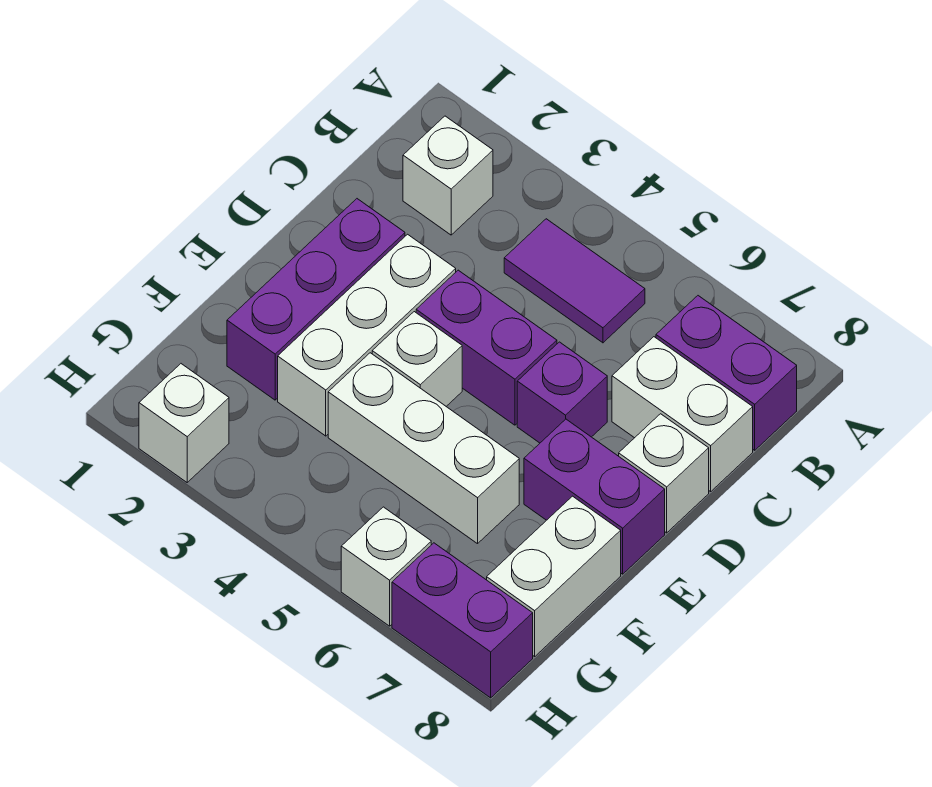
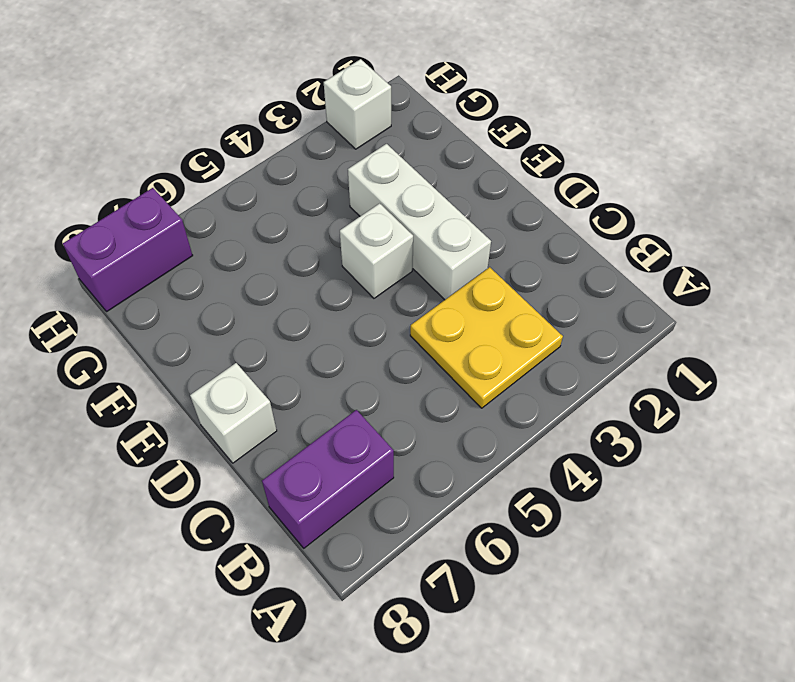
yellow 2x2 plate [410,267,563,408] -> purple 1x2 tile [504,219,645,343]
none -> white 1x1 brick [403,116,493,235]
none -> white 1x2 brick [612,337,753,491]
none -> purple 1x3 brick [227,199,405,400]

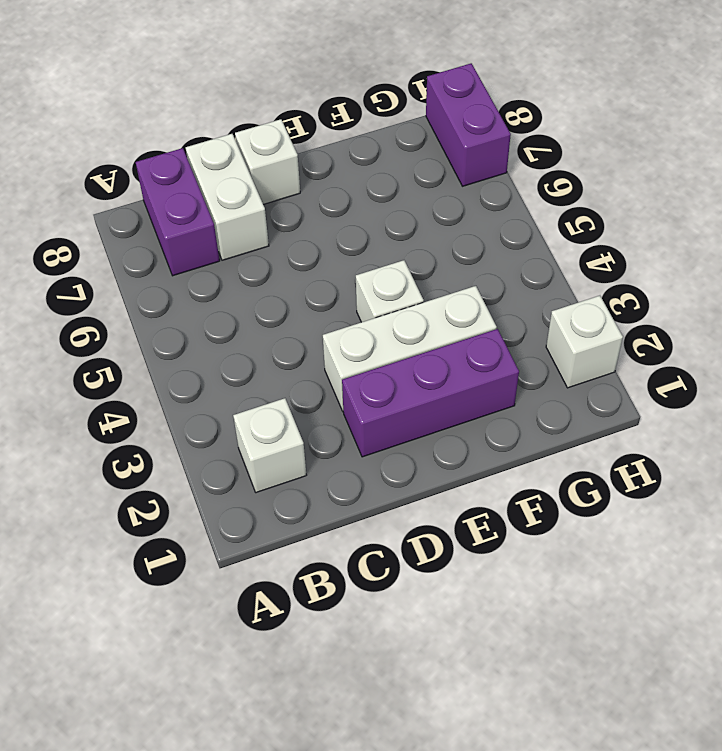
none -> purple 1x2 tile [504,219,645,343]
none -> purple 1x2 brick [416,270,557,425]
none -> purple 1x1 brick [517,342,607,443]

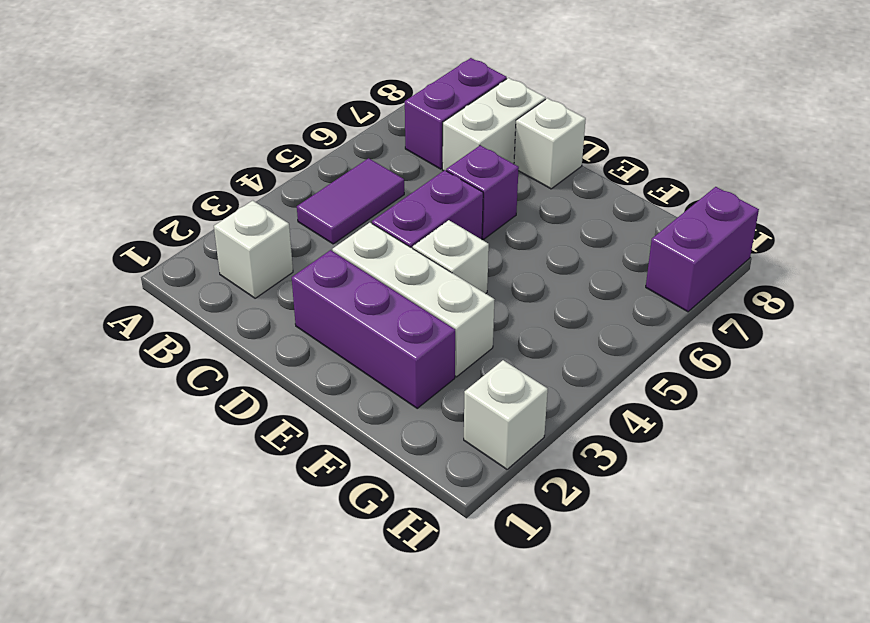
none -> purple 1x2 brick [524,419,665,574]
none -> white 1x3 brick [328,353,519,544]
none -> white 1x2 brick [487,496,621,656]

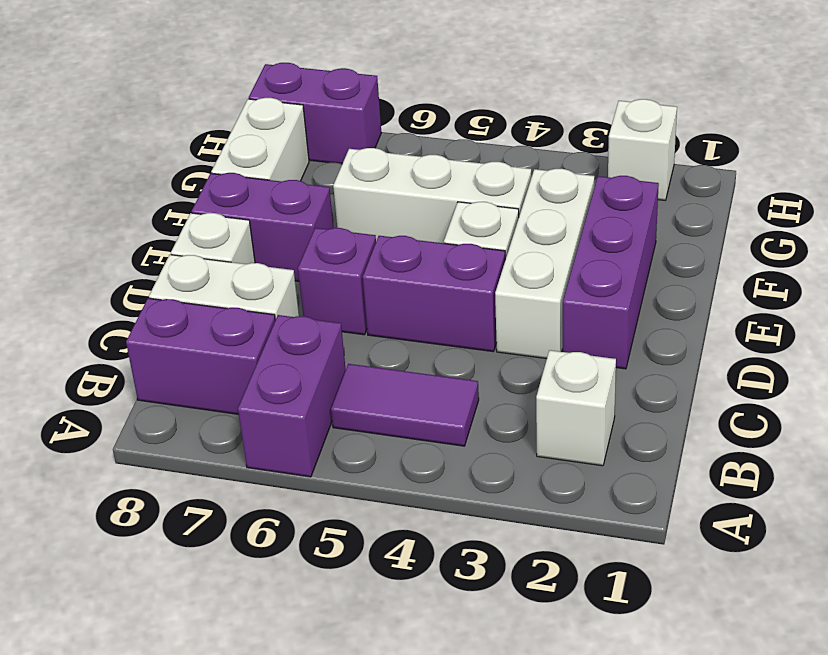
purple 1x2 brick [238,315,346,477] -> none
none -> white 1x1 brick [341,507,431,626]

